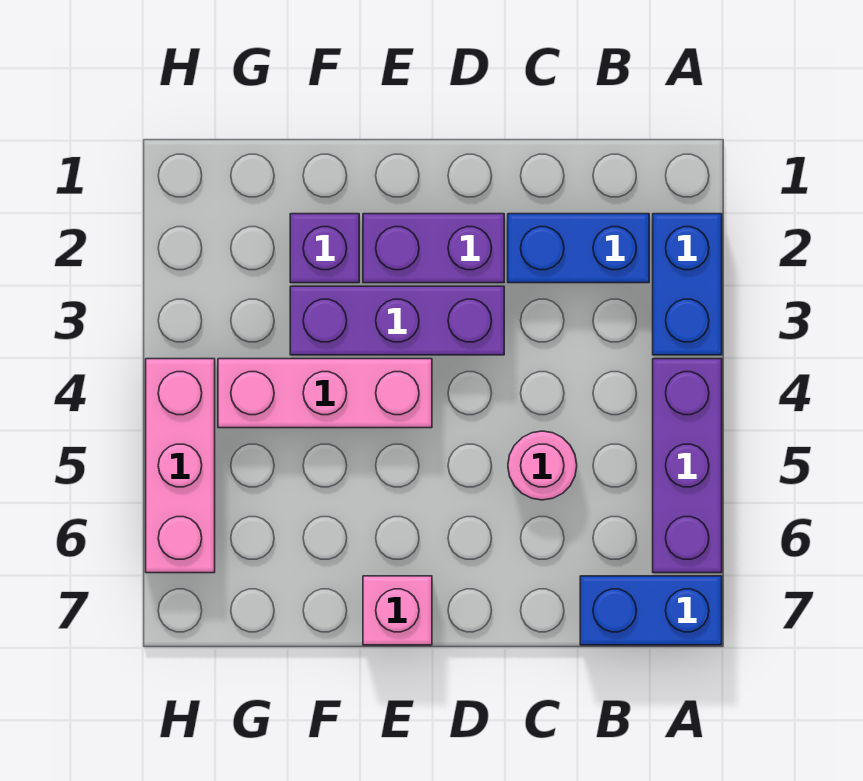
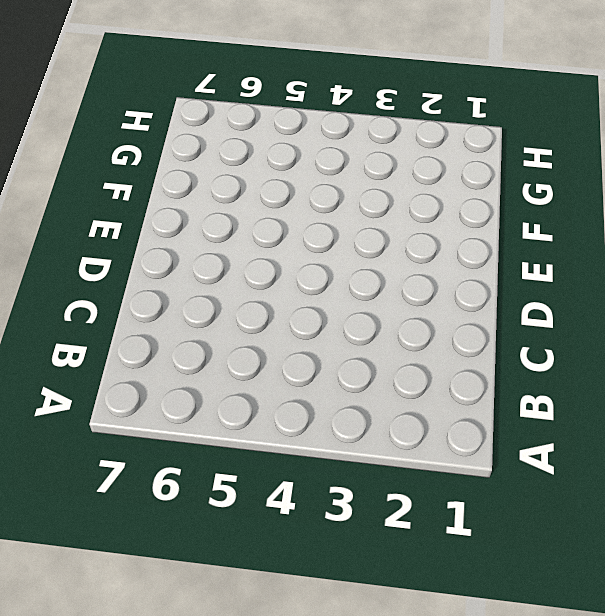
none -> blue 1x2 brick [653,214,722,355]
none -> purple 1x3 brick [653,359,722,573]

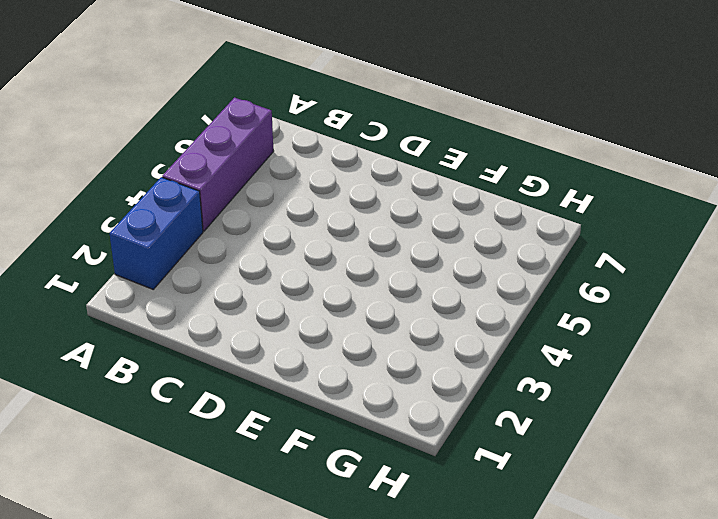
none -> blue 1x2 brick [580,576,722,645]
none -> blue 1x2 brick [508,214,649,283]

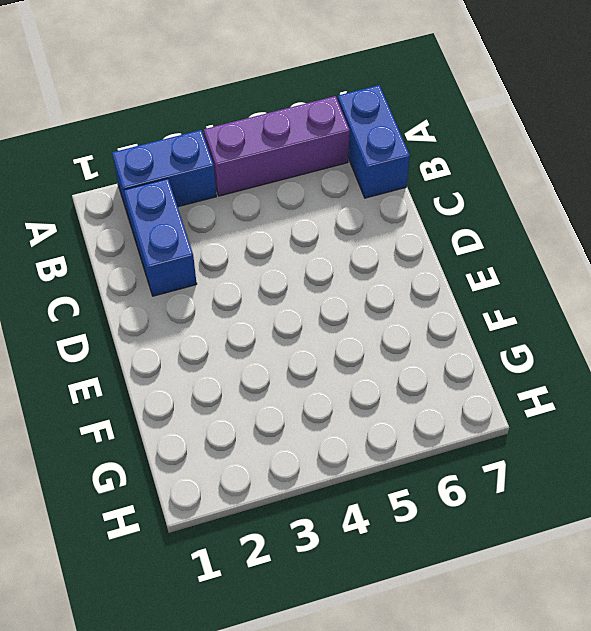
none -> pink 1x1 round brick [508,431,577,500]
none -> purple 1x2 brick [363,214,504,283]

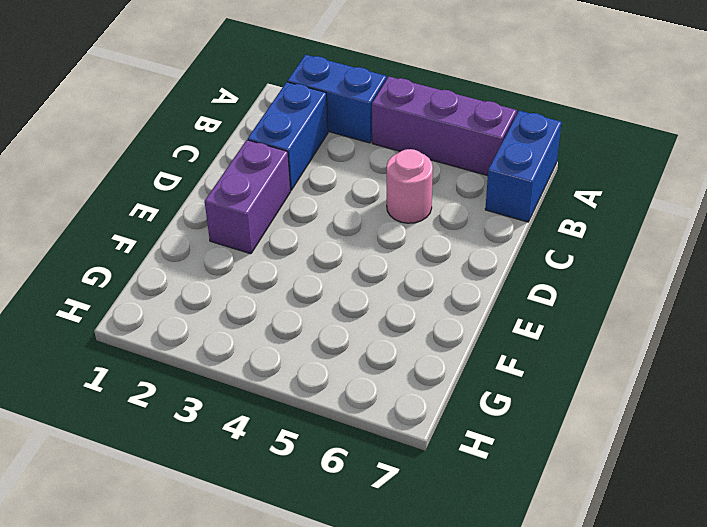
none -> purple 1x3 brick [290,286,504,355]
none -> pink 1x3 brick [218,359,432,428]

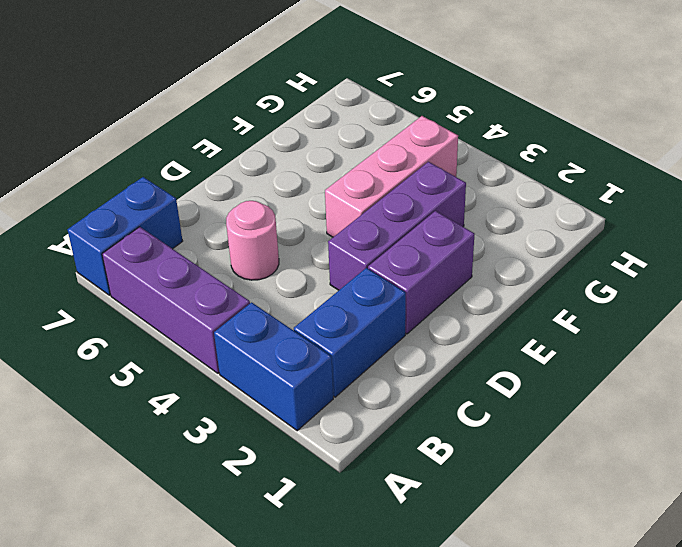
none -> pink 1x1 brick [363,576,432,645]
none -> purple 1x1 brick [290,214,359,283]

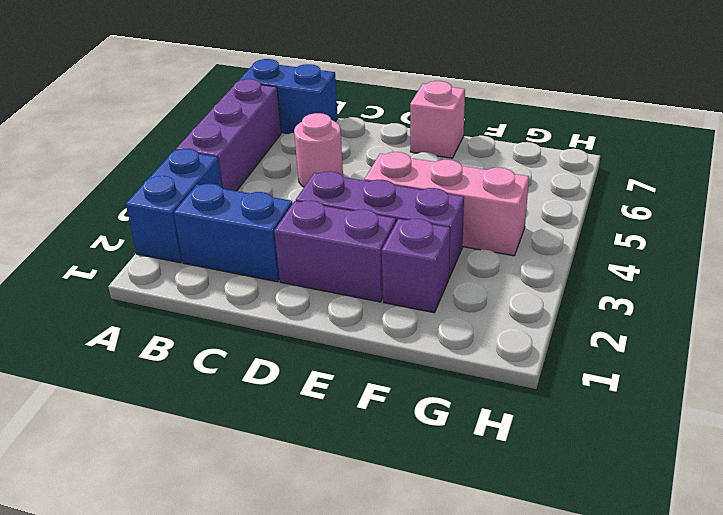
none -> pink 1x3 brick [146,359,215,573]

